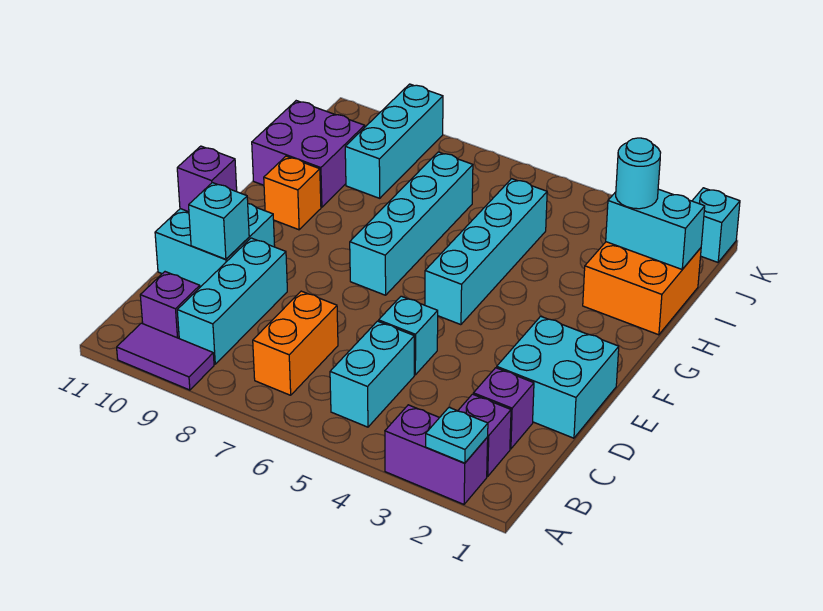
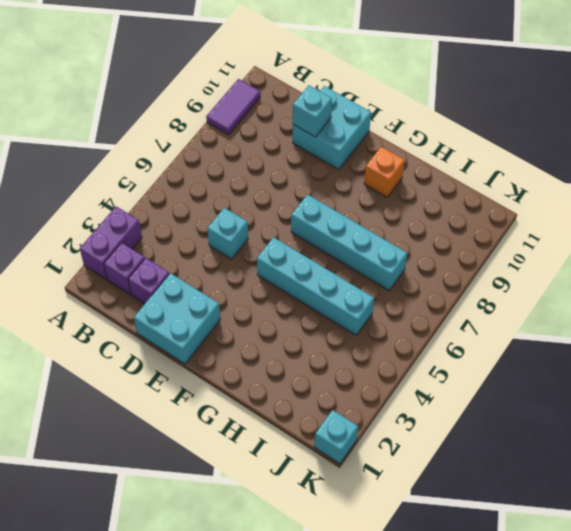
none -> cyan 1x2 brick [330,321,414,427]
none -> orange 1x2 brick [253,291,338,395]
none -> cyan 1x3 brick [177,238,287,364]

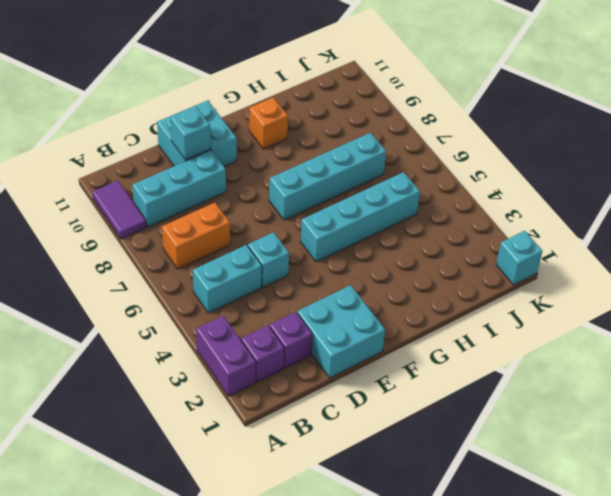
none -> purple 1x1 brick [140,272,200,338]
none -> orange 2x2 brick [583,242,701,335]
none -> purple 2x2 brick [252,101,365,207]

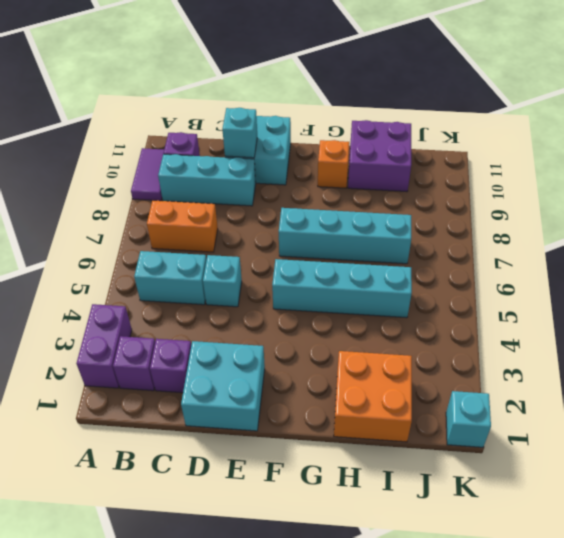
none -> cyan 1x3 brick [345,84,443,198]
none -> cyan 1x1 plate [426,407,488,463]
none -> purple 1x1 brick [177,146,237,212]

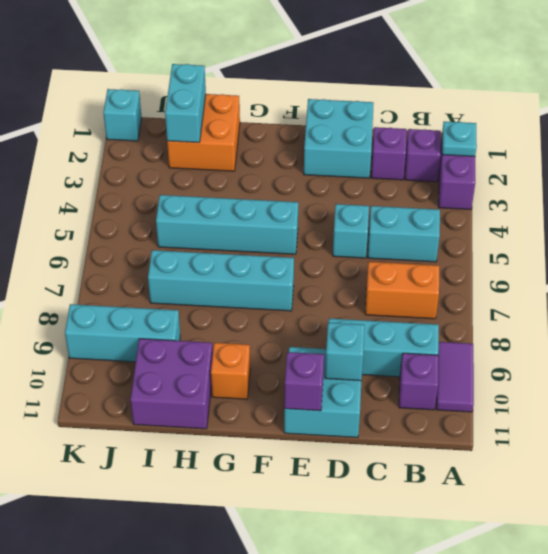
none -> cyan 1x1 round brick [616,138,661,209]

